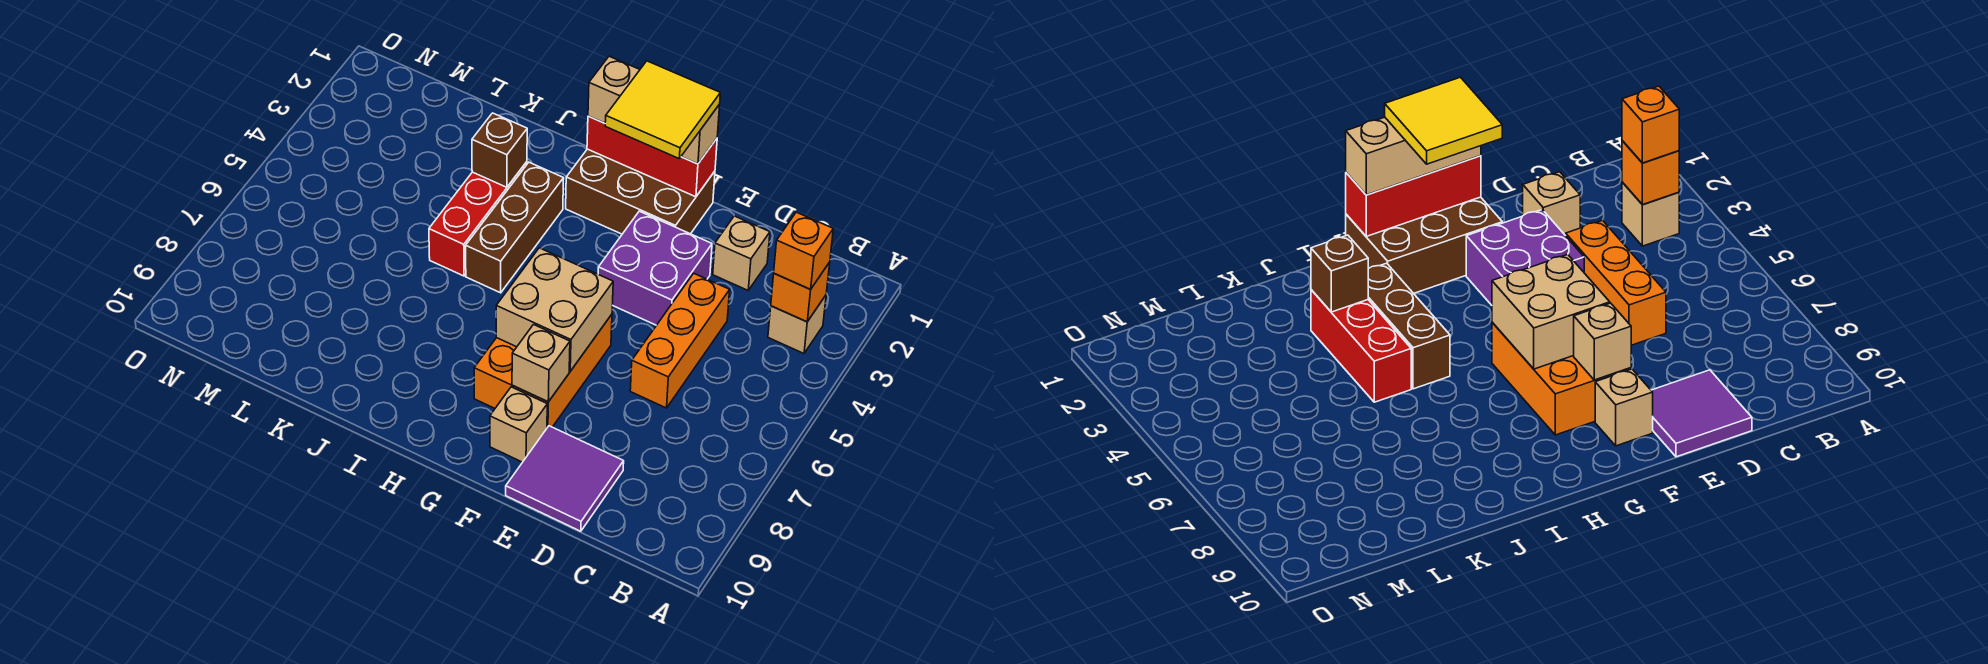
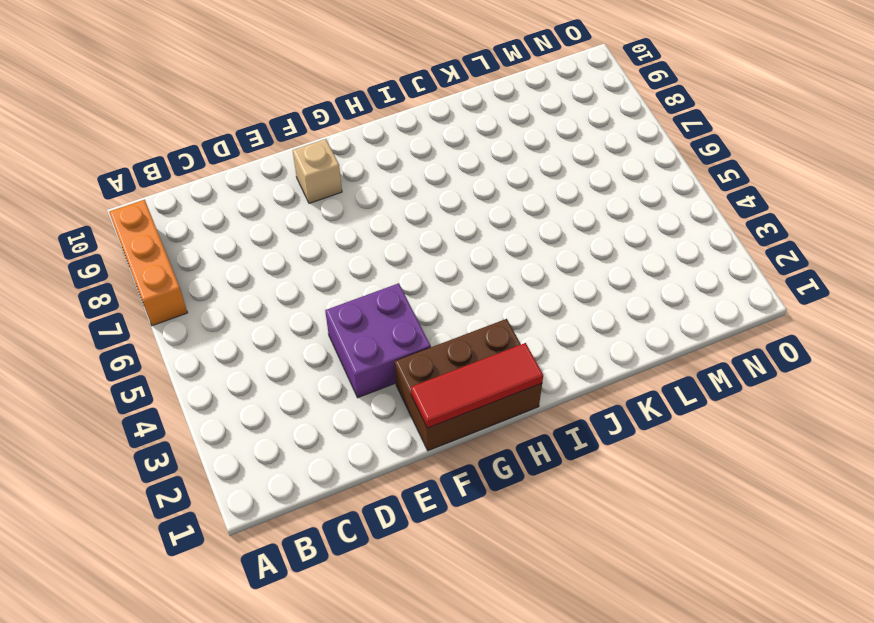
orange 1x3 brick [109,200,188,326] -> orange 1x3 brick moved to [630,273,730,408]
red 1x3 tile [411,343,543,428] -> red 1x3 brick [587,116,717,197]
none -> tan 1x1 brick [768,295,826,353]
none -> tan 1x1 brick [713,216,770,290]
none -> purple 2x2 tile [506,426,624,531]

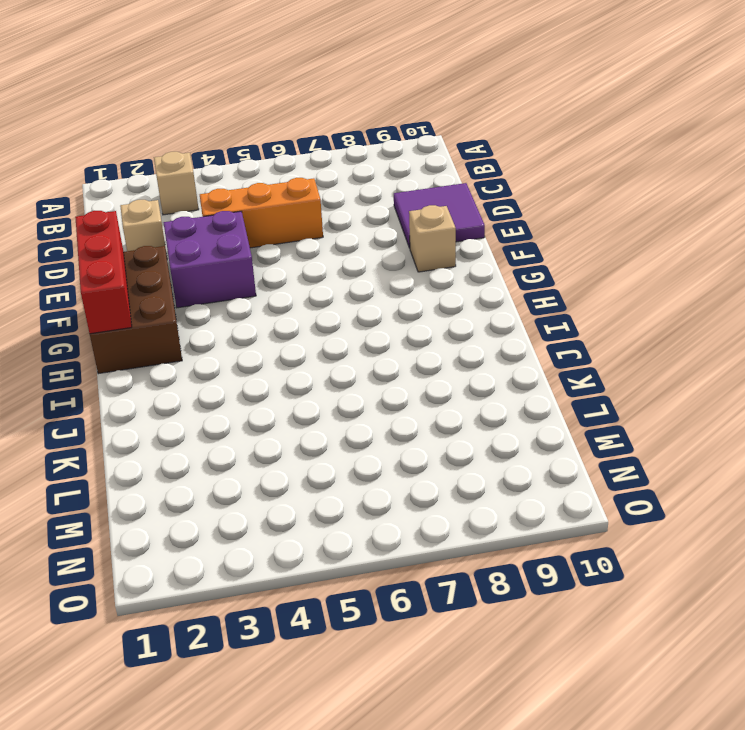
none -> orange 2x3 brick [474,314,612,428]
none -> brown 1x3 brick [466,162,564,293]
none -> red 1x3 brick [429,162,527,276]

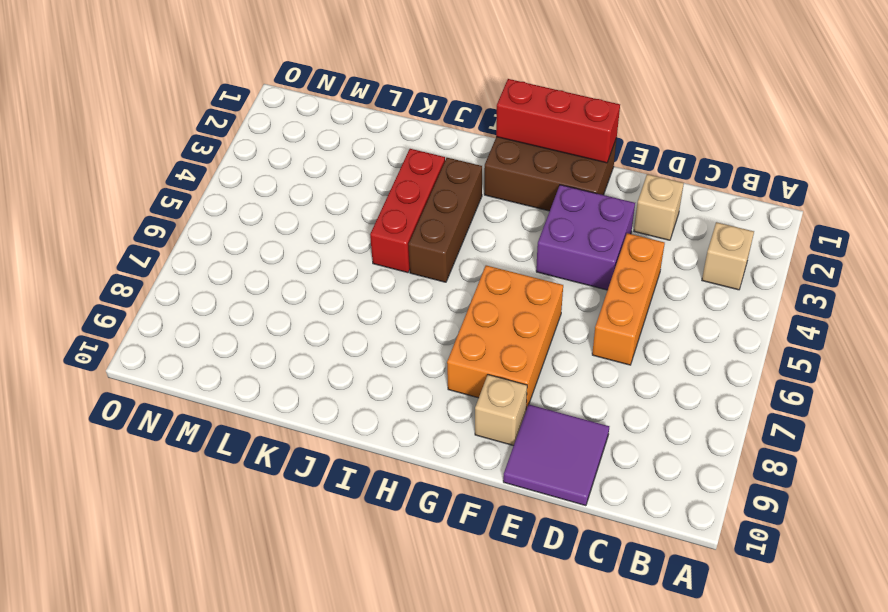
none -> orange 1x1 brick [771,262,830,322]
none -> tan 2x2 brick [496,248,613,371]
none -> tan 1x1 brick [512,325,570,402]

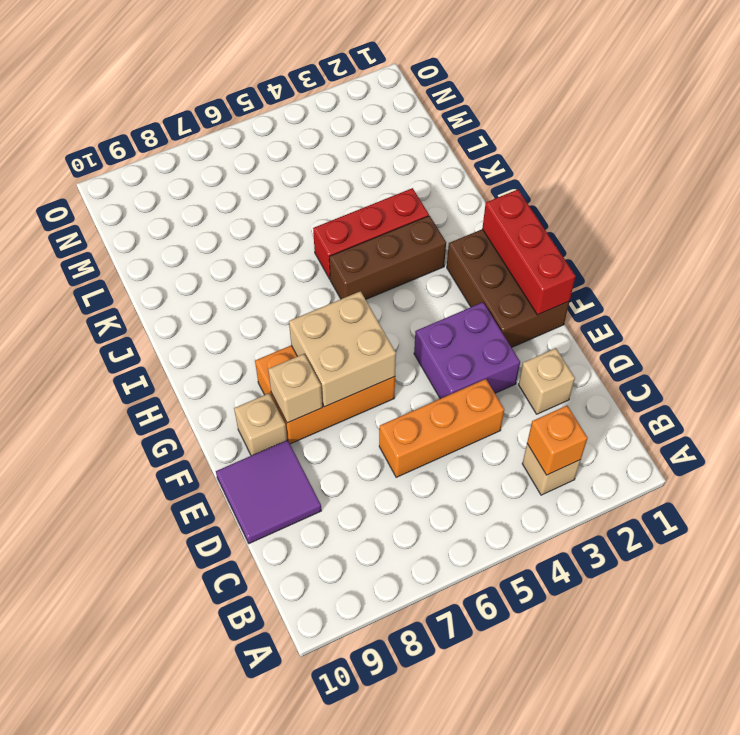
none -> brown 1x1 brick [472,113,527,187]
none -> orange 1x1 brick [774,212,833,289]
none -> tan 1x3 brick [588,56,720,164]

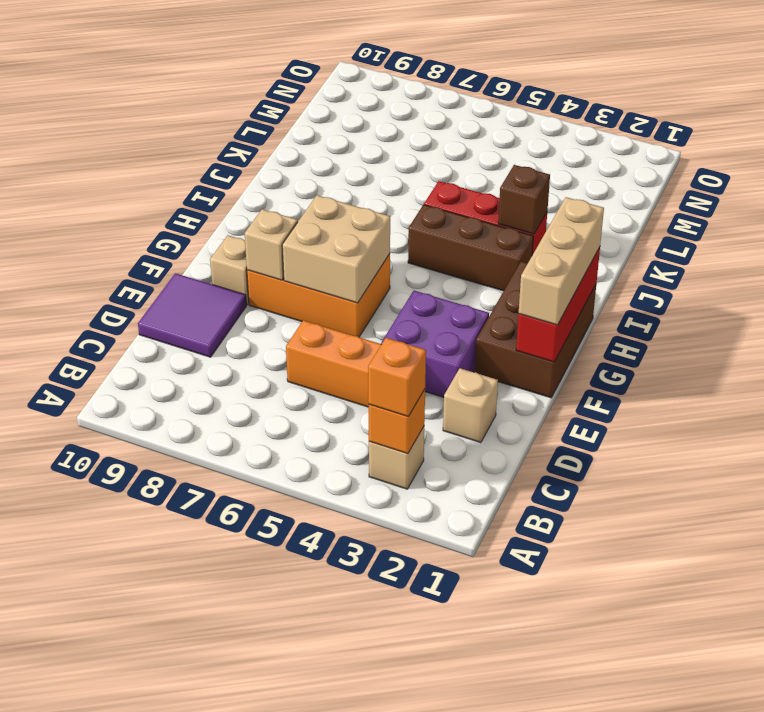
none -> yellow 2x2 tile [605,61,720,158]

